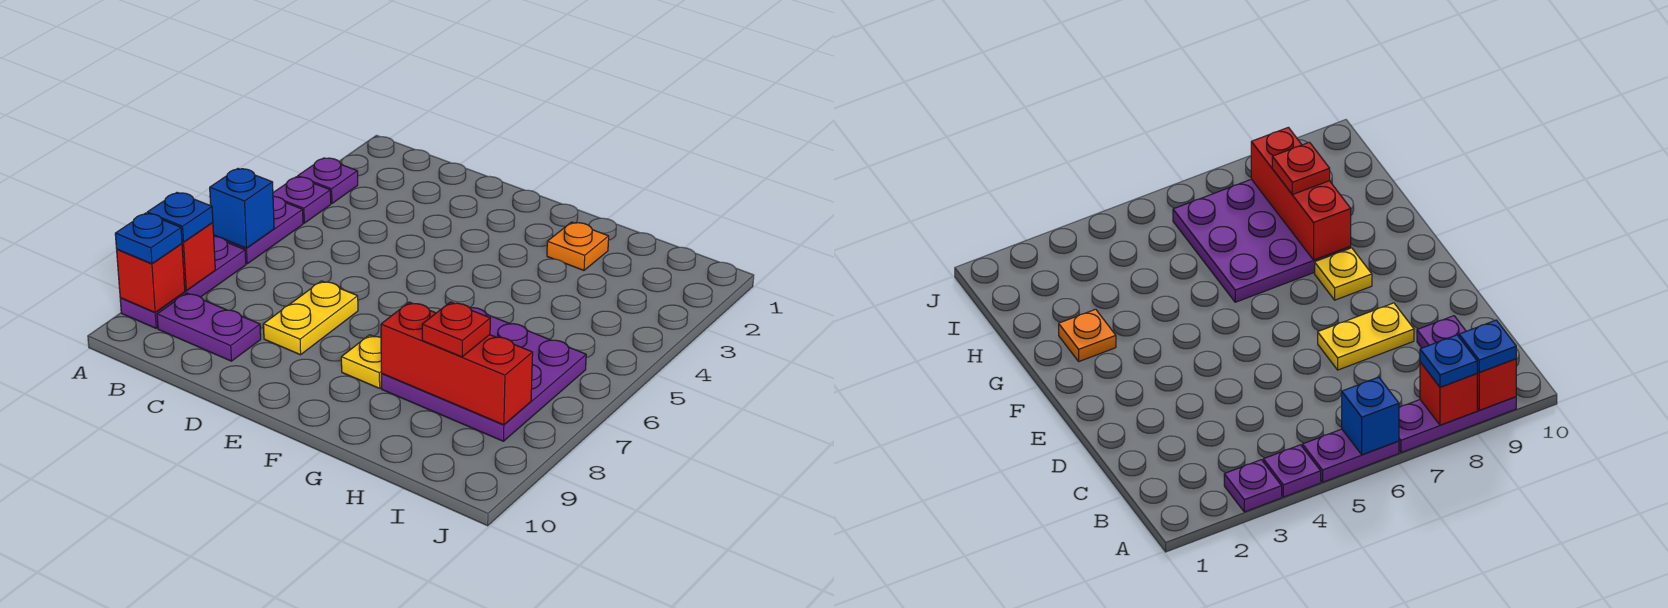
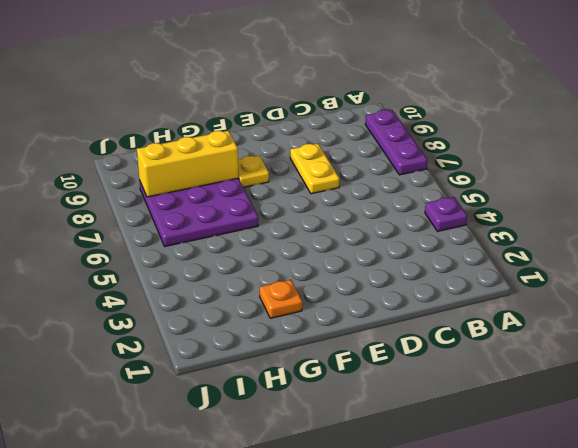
yellow 1x3 brick [137,131,239,197] -> red 1x3 brick [381,302,533,425]
none -> purple 1x1 plate [298,158,358,204]
none -> purple 1x2 plate [214,196,303,264]
none -> purple 1x2 plate [157,293,261,361]

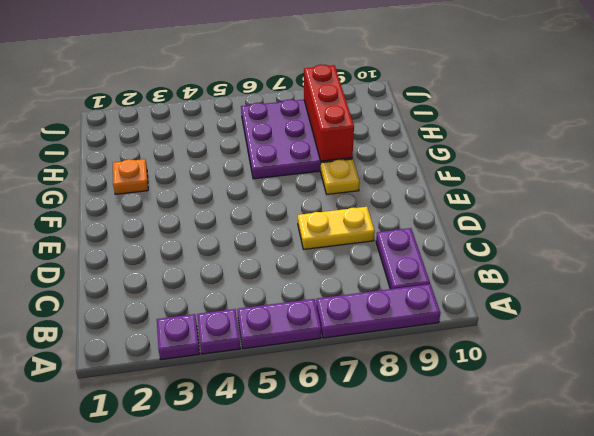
none -> blue 1x1 brick [210,169,274,248]
none -> red 1x1 brick [182,223,215,290]
none -> red 1x1 brick [117,244,185,312]

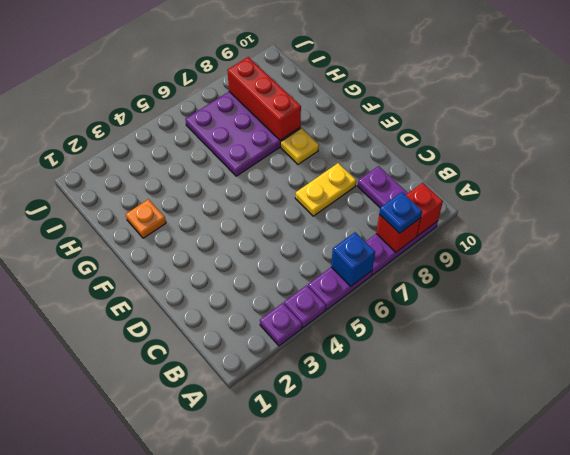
none -> blue 1x1 plate [115,213,182,264]
none -> red 1x1 plate [422,302,490,357]

